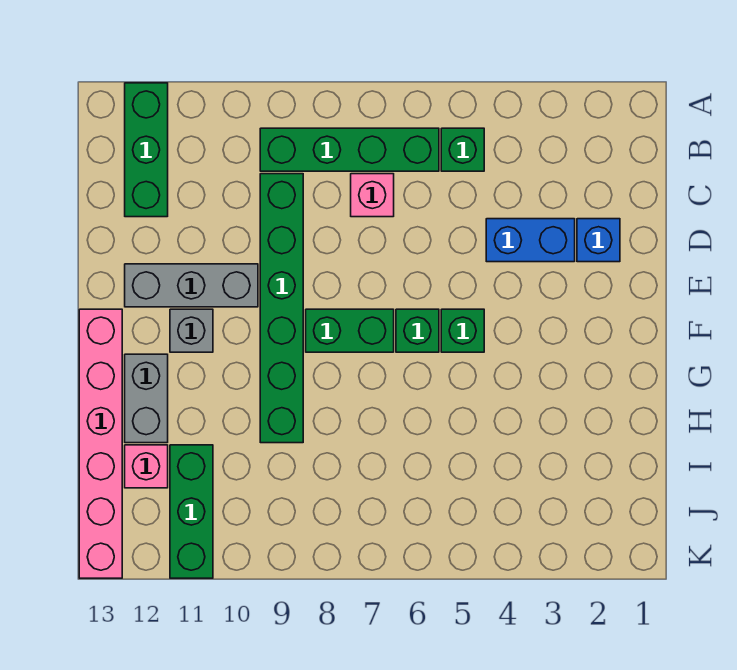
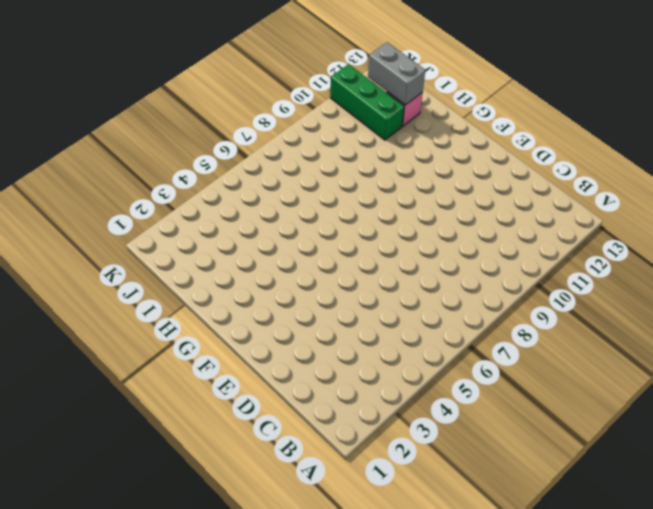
grey 1x2 brick [368,42,425,105] -> grey 1x2 brick moved to [125,354,168,443]
none -> green 1x3 brick [125,83,168,217]
none -> green 1x1 brick [441,128,484,171]
none -> green 1x4 brick [260,128,439,171]

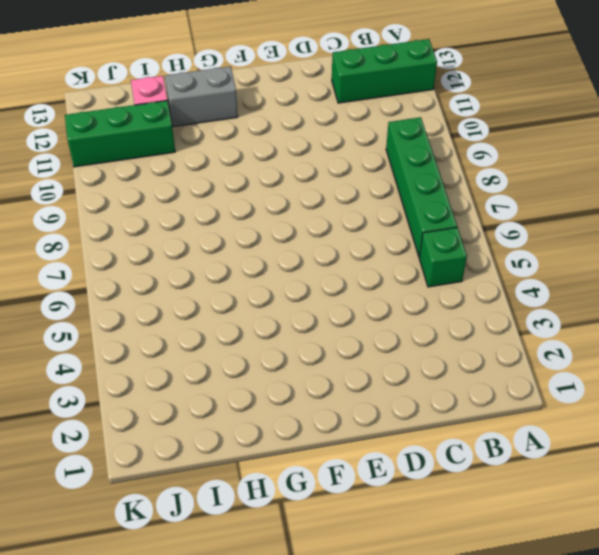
none -> pink 1x1 brick [351,174,394,217]
none -> green 1x6 brick [260,174,303,443]
none -> blue 1x1 brick [577,219,620,262]

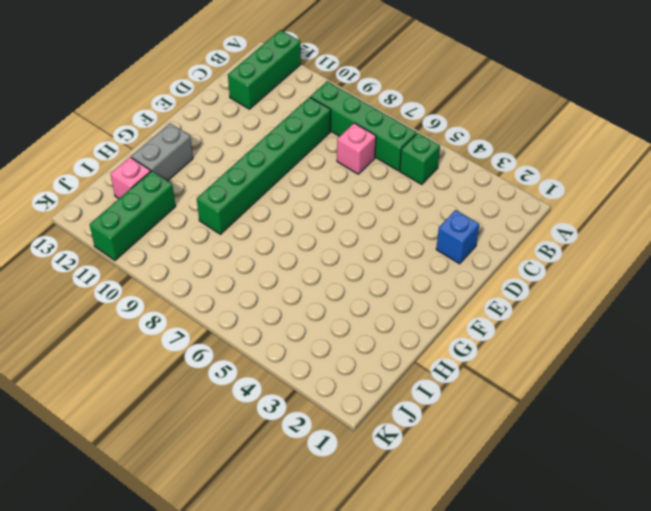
none -> blue 1x2 brick [486,219,575,262]
none -> grey 1x3 brick [125,264,258,307]
none -> green 1x1 brick [441,309,484,352]

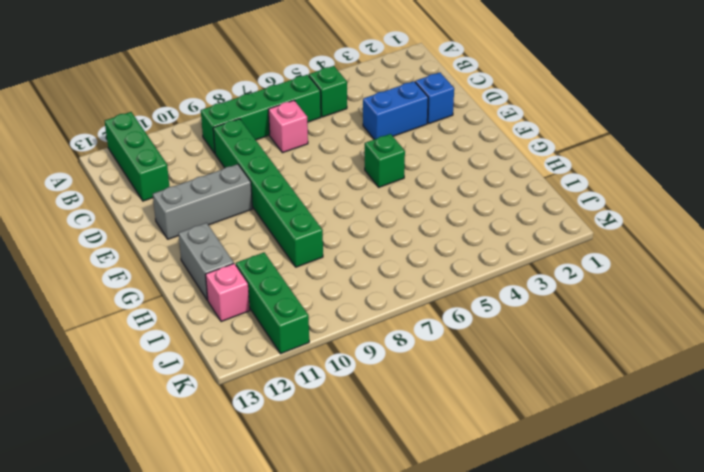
none -> green 1x1 brick [396,309,439,352]
none -> green 1x2 brick [306,309,394,352]
none -> grey 1x1 brick [170,309,213,352]

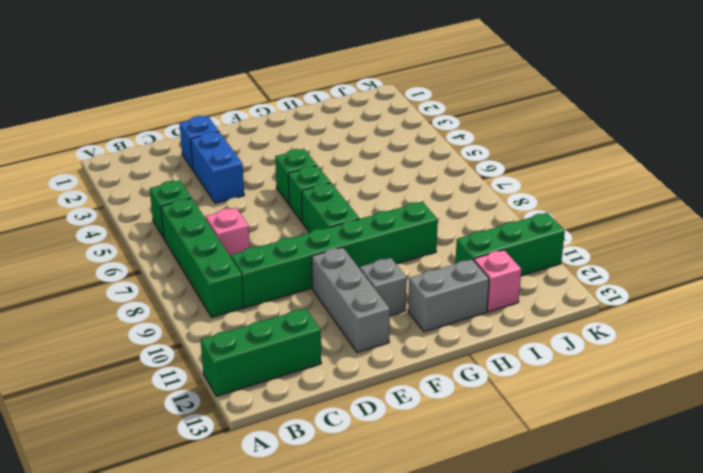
none -> pink 1x6 brick [79,309,122,578]

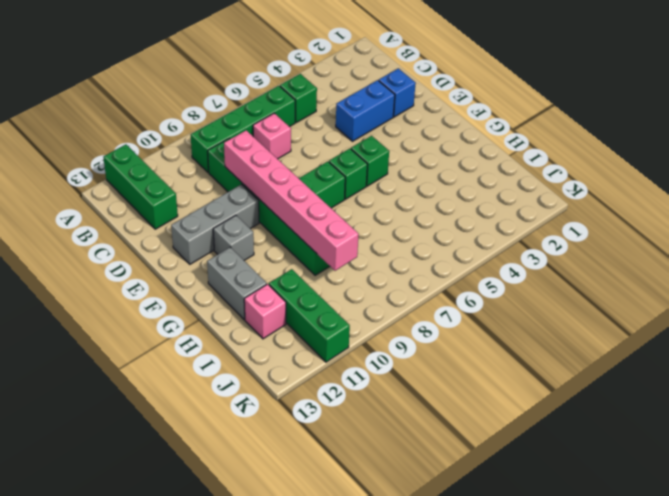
pink 1x6 brick [224,130,359,271] -> pink 1x6 brick moved to [79,309,122,578]

